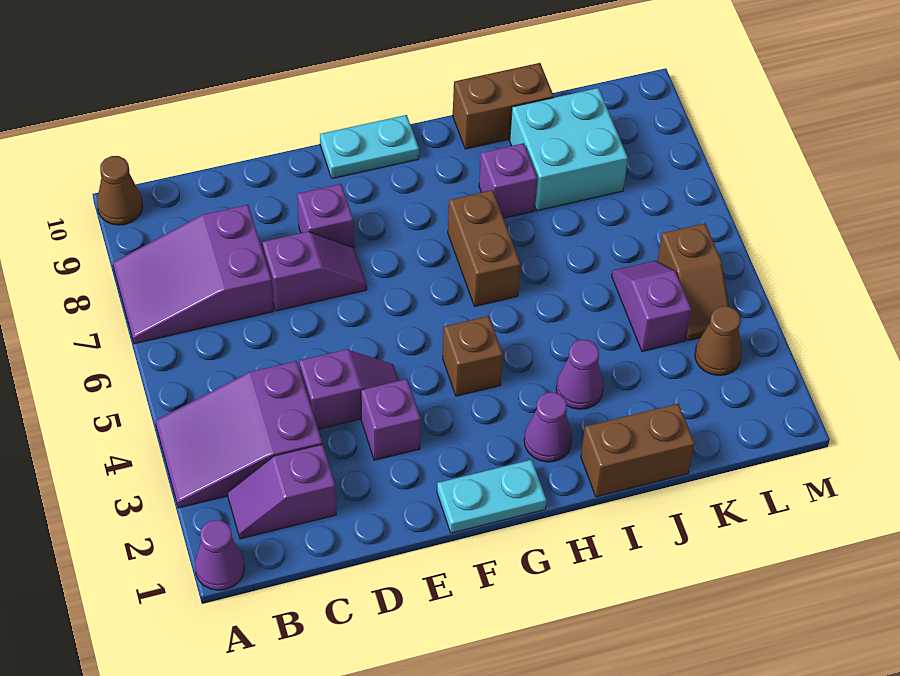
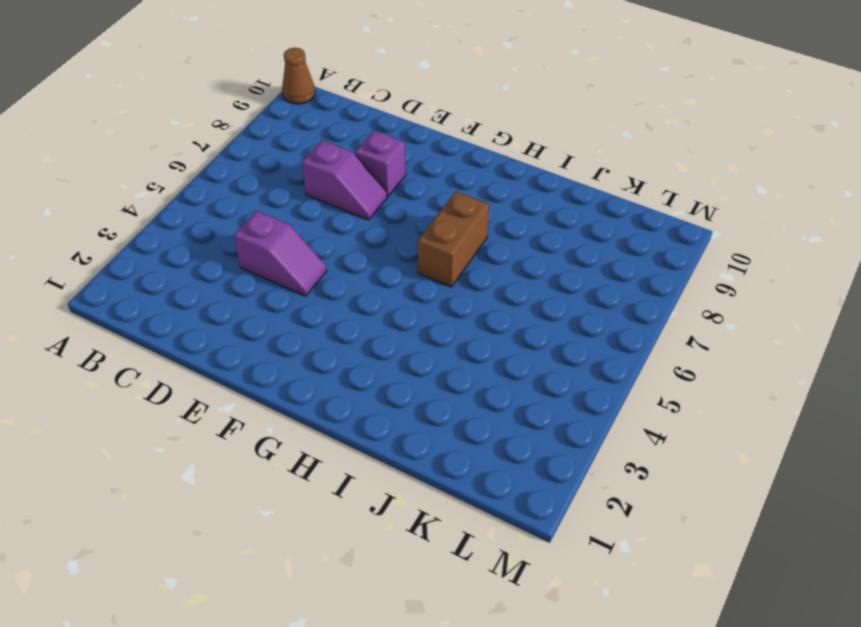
none -> purple 1x1 cone [195,520,244,590]
none -> purple 2x3 slope [155,361,322,508]
none -> purple 2x3 slope [113,205,274,344]

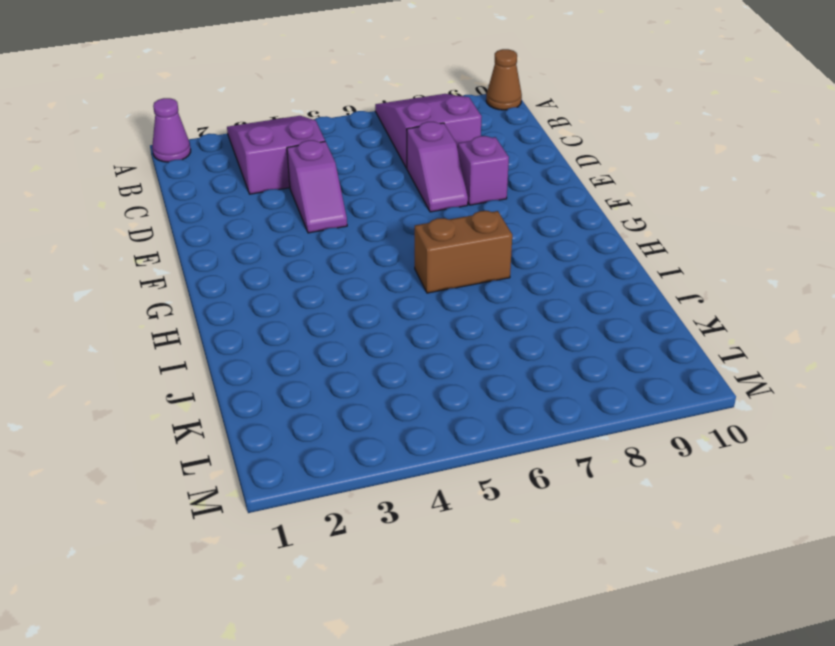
none -> purple 1x2 slope [228,444,336,539]
none -> purple 1x1 brick [361,379,421,460]
none -> cyan 1x2 plate [437,460,546,533]

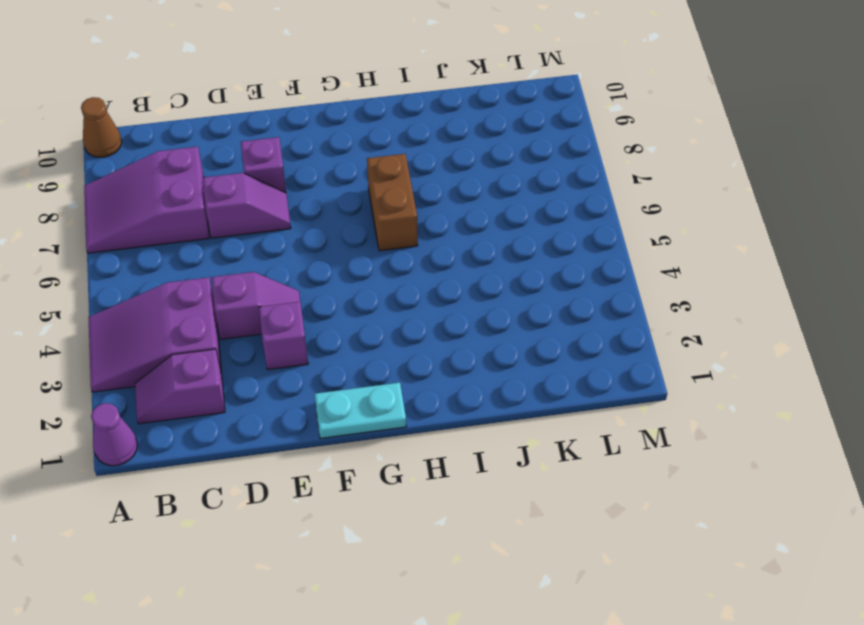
none -> cyan 1x2 plate [320,115,419,178]
none -> brown 1x1 brick [443,316,503,396]
none -> purple 1x1 cone [524,392,572,462]

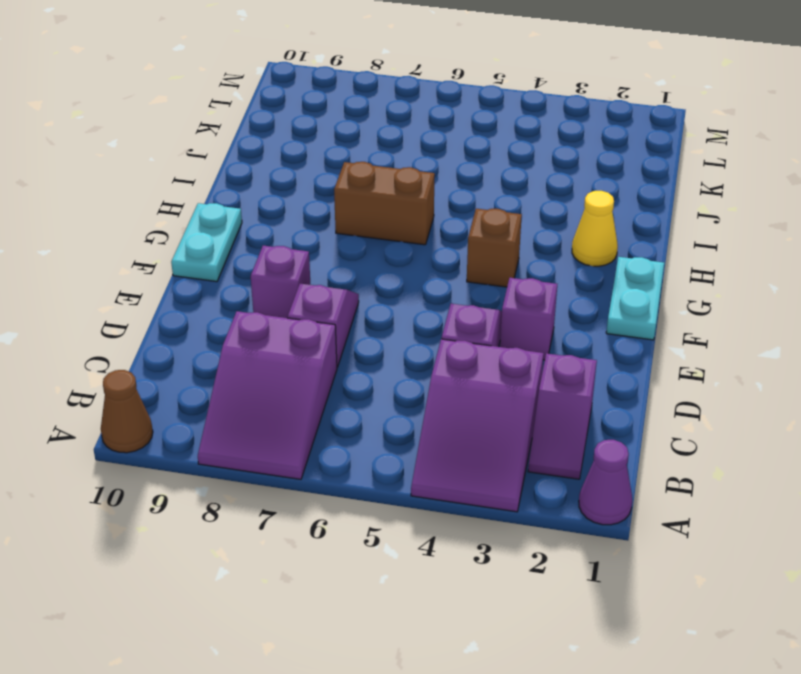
yellow 1x1 cone [572,191,618,266] -> purple 1x1 cone [524,392,572,462]
none -> brown 1x2 brick [581,404,695,497]
none -> purple 1x1 cone [556,340,604,409]
none -> purple 1x1 brick [479,143,538,218]

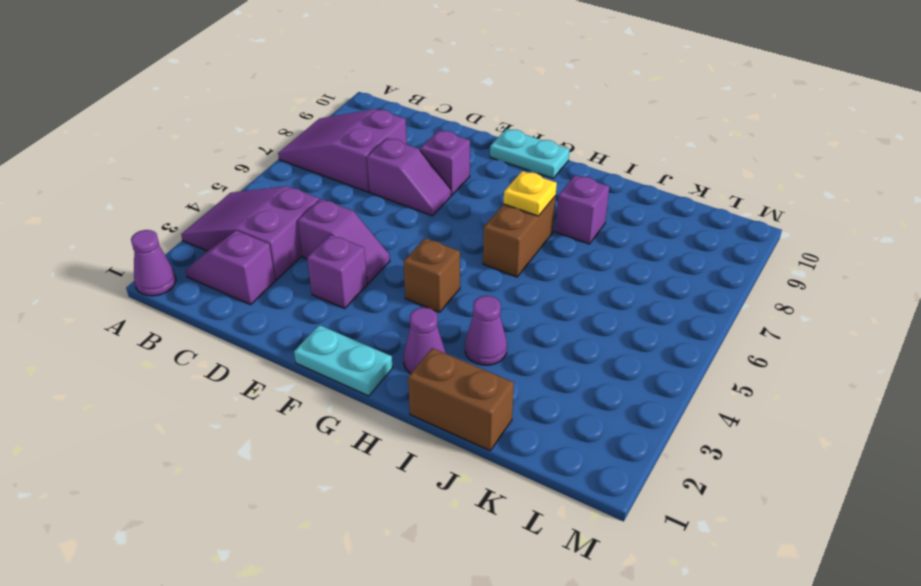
yellow 1x1 plate [504,171,557,216] -> none
none -> brown 1x1 cone [97,156,143,225]
none -> brown 1x2 brick [453,63,554,149]
none -> cyan 2x2 brick [510,88,628,211]

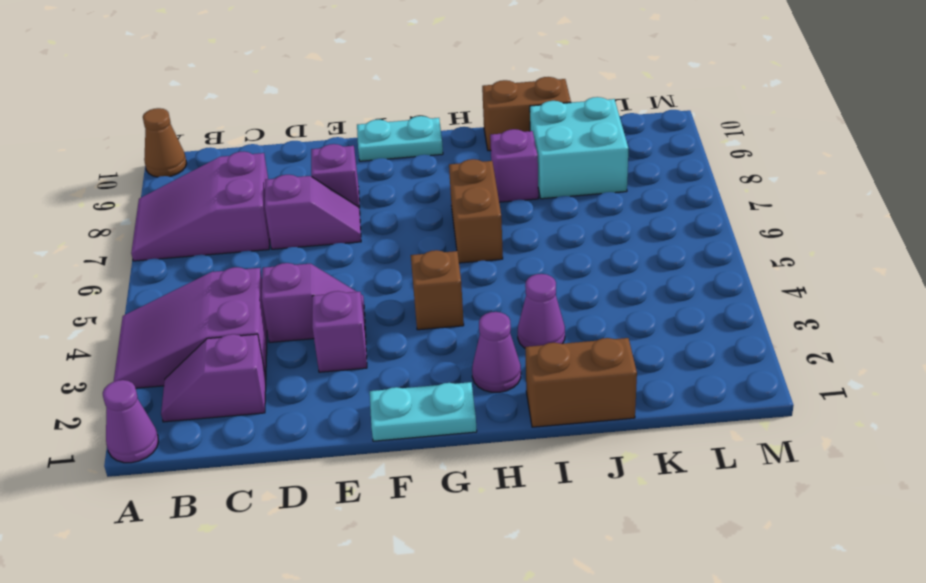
none -> purple 1x2 slope [612,261,691,352]
none -> brown 1x1 cone [695,306,742,376]
none -> brown 1x2 slope [657,223,729,340]

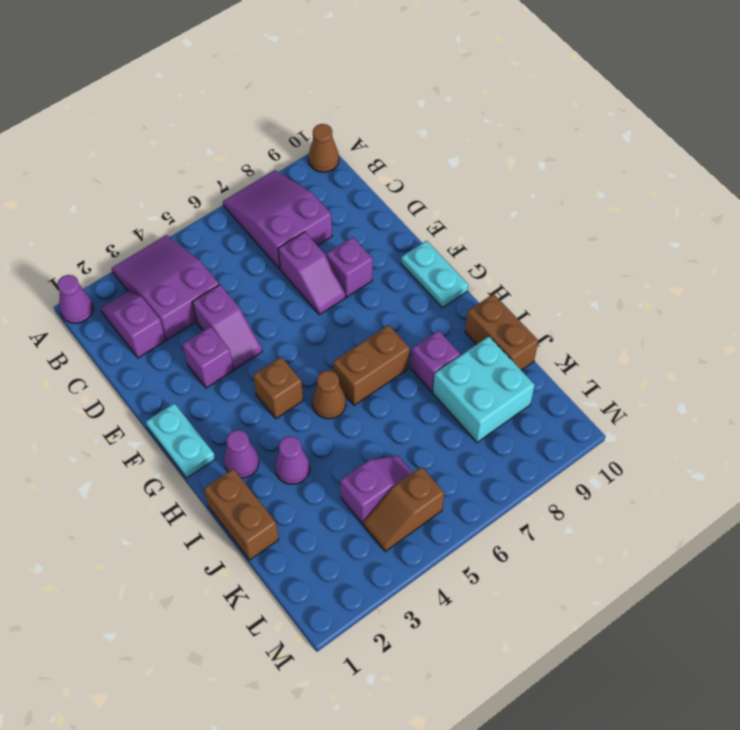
brown 1x1 cone [312,370,346,419] -> brown 1x1 cone moved to [695,306,742,376]

